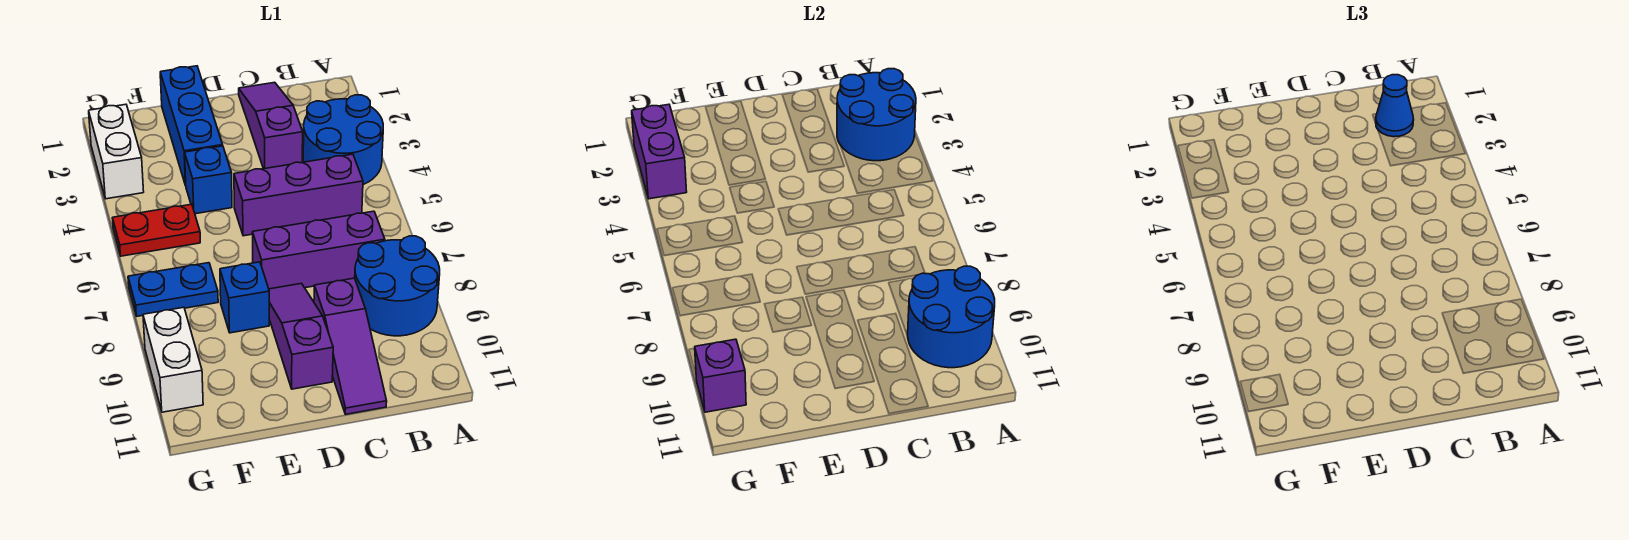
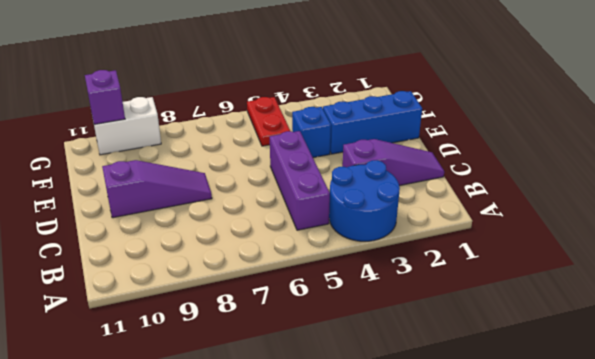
none -> blue 2x2 round brick [355,236,440,336]
none -> purple 1x3 brick [252,211,385,289]
none -> purple 1x3 slope [314,278,387,414]

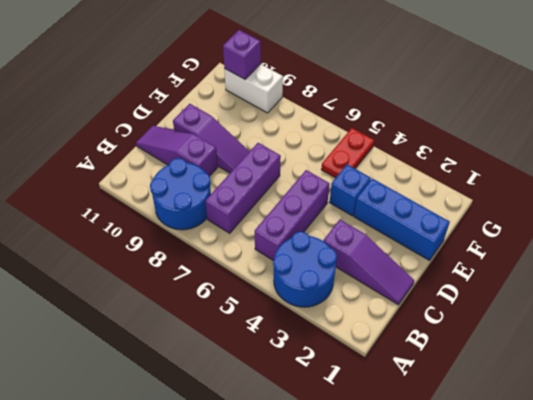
none -> blue 1x1 brick [220,262,269,333]
none -> blue 1x2 plate [128,263,218,316]
none -> white 1x2 brick [89,104,144,199]

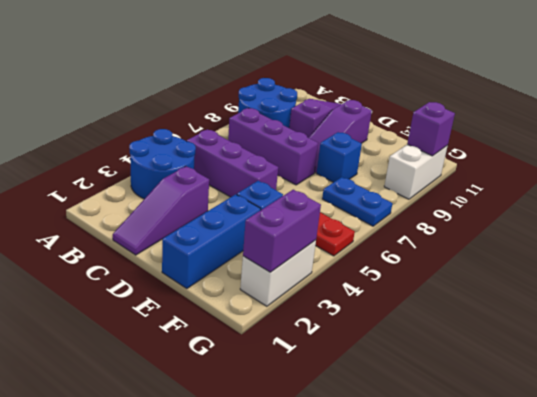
none -> blue 2x2 round brick [837,69,916,161]
none -> blue 2x2 round brick [907,266,995,368]
none -> blue 1x1 cone [1375,75,1414,137]

